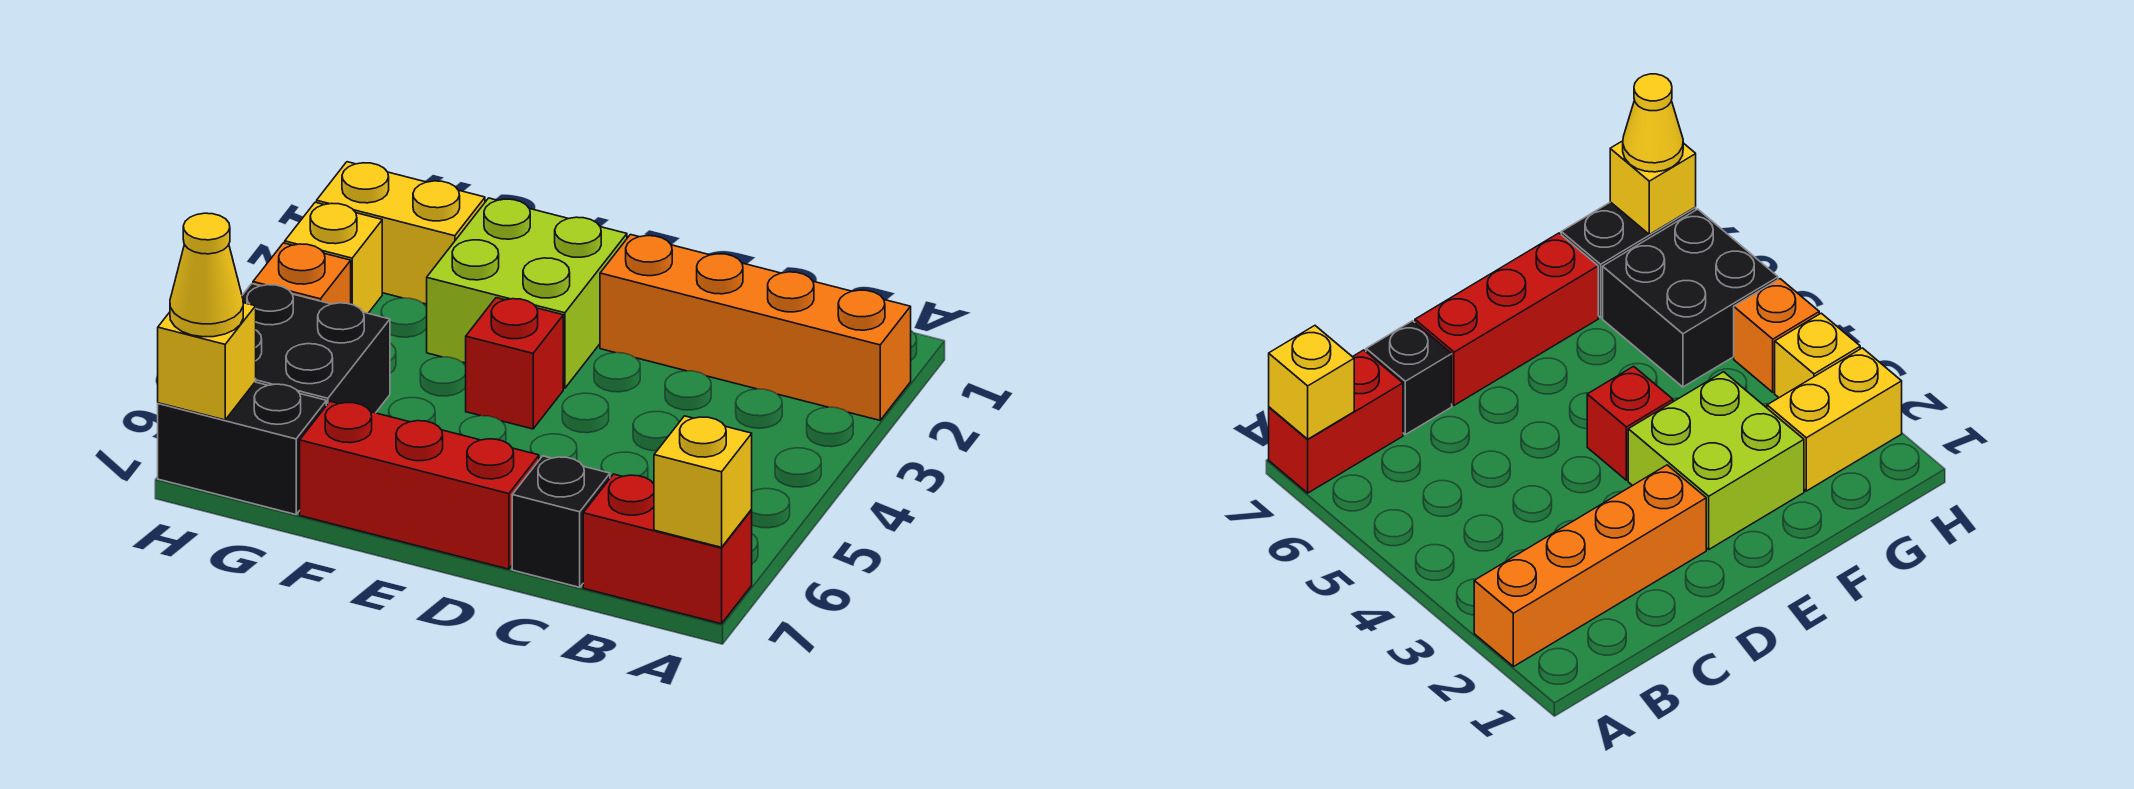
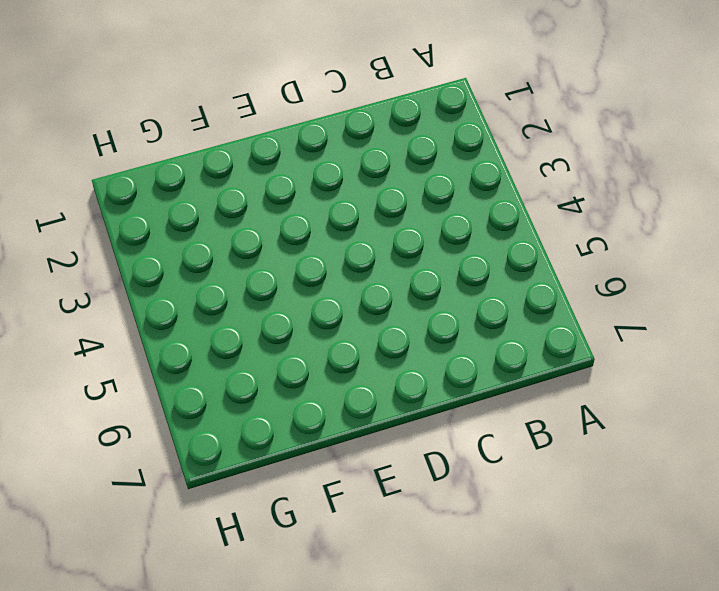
none -> orange 1x4 brick [600,235,911,420]
none -> red 1x2 brick [583,474,752,624]
none -> black 1x1 brick [512,456,610,587]

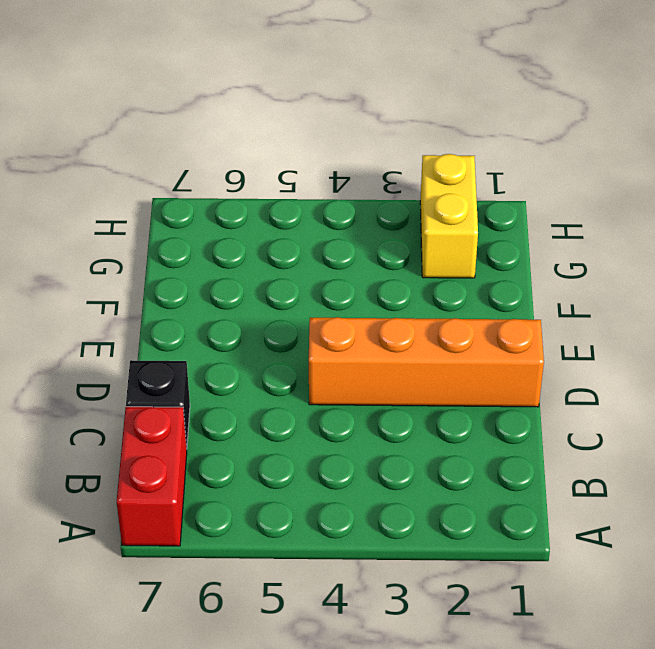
orange 1x4 brick [309,317,544,407] -> orange 1x4 brick turned to [600,235,911,420]
none -> red 1x3 brick [300,401,539,569]
none -> lime 2x2 brick [427,198,627,388]
none -> red 1x1 brick [466,298,563,429]

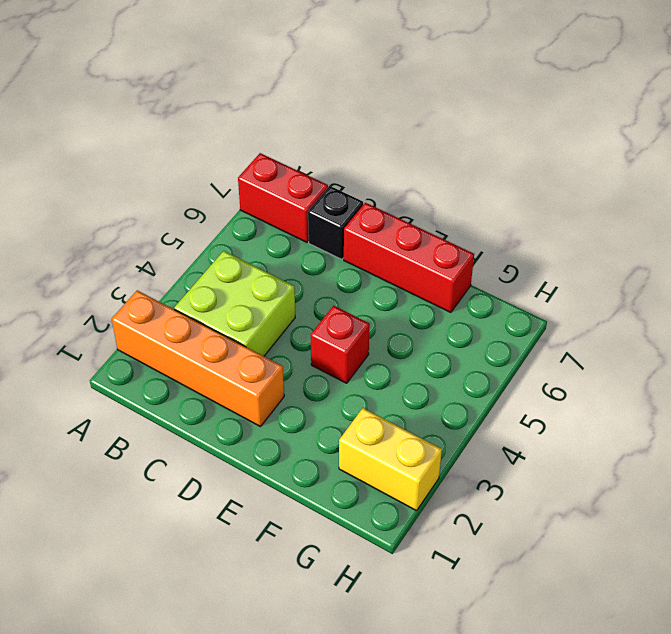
lime 2x2 brick [174,251,295,356] -> lime 2x2 brick moved to [427,198,627,388]
none -> black 2x2 brick [242,284,390,413]
none -> black 1x2 brick [158,382,326,515]
none -> yellow 1x1 brick [285,202,382,313]

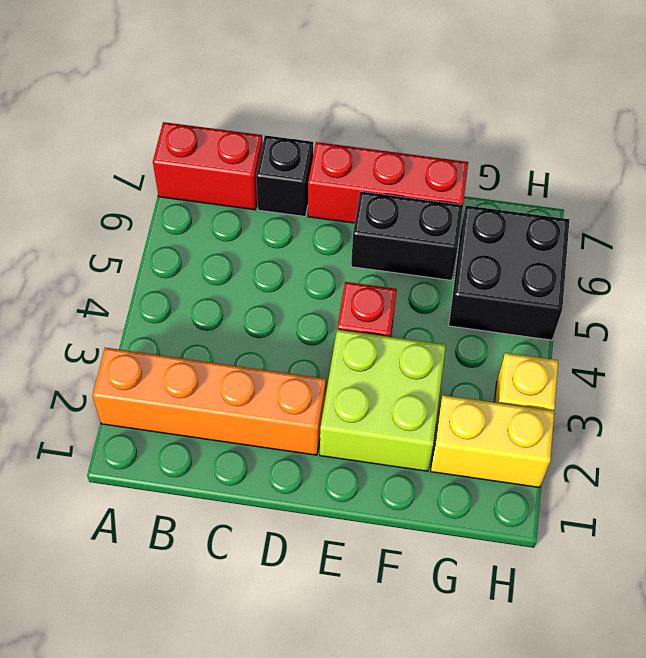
black 1x2 brick [351,192,463,280] -> black 1x2 brick moved to [158,382,326,515]
none -> orange 1x1 brick [253,243,351,304]
none -> yellow 1x1 brick [654,416,752,547]
none -> yellow 1x1 brick [158,303,256,420]

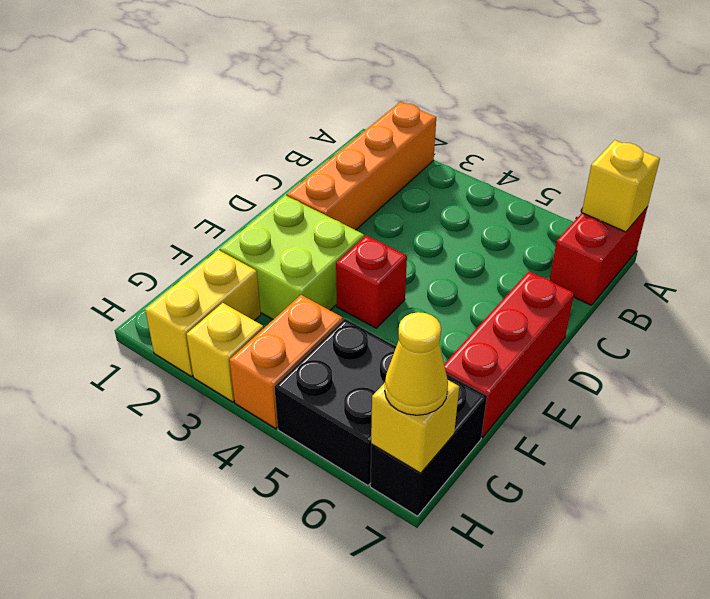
orange 1x2 brick [229,295,343,429] -> orange 1x1 brick [253,243,351,304]
none -> black 1x1 brick [512,456,610,587]

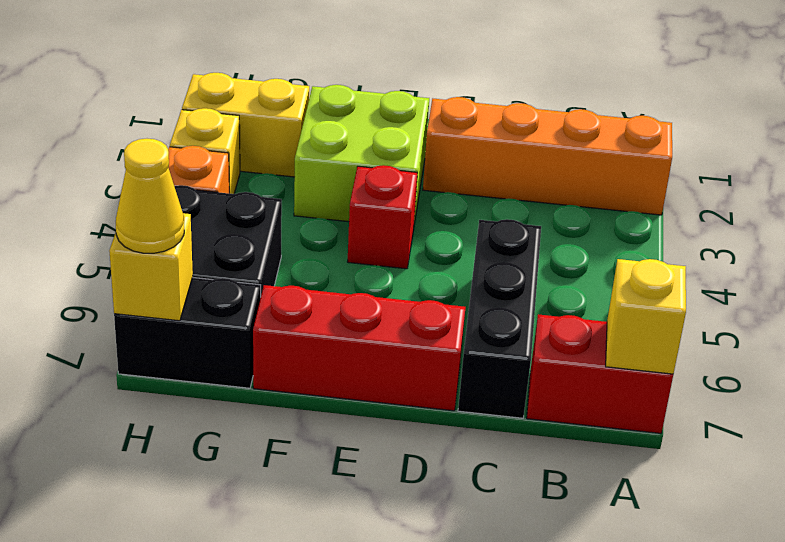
black 1x3 brick [458,219,541,418] -> black 1x1 brick [512,456,610,587]

